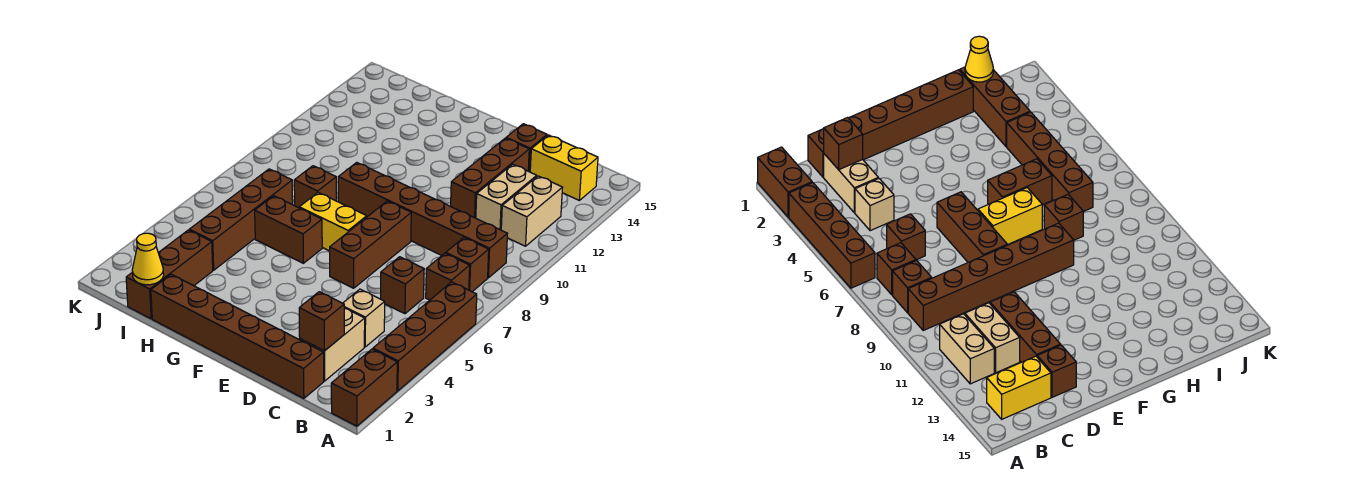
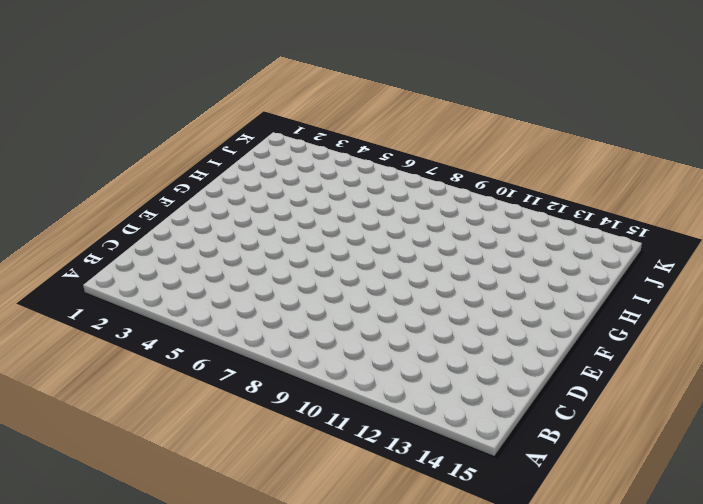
none -> brown 1x2 brick [331,349,397,426]
none -> brown 1x4 brick [373,282,477,391]
none -> brown 1x1 brick [426,253,470,300]

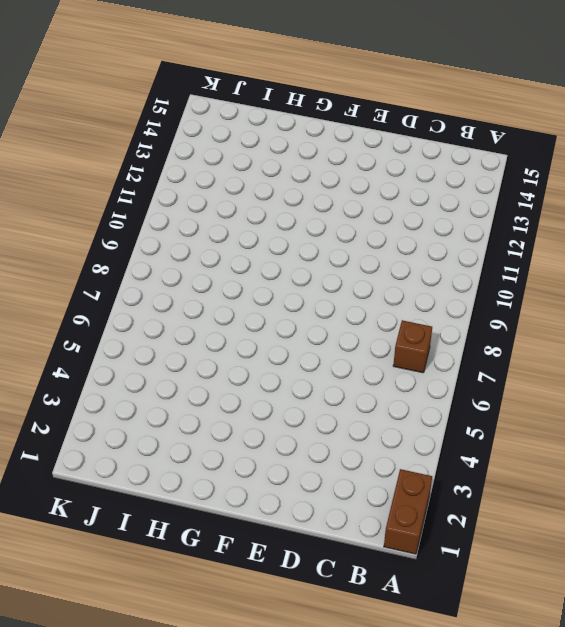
none -> brown 1x4 brick [373,282,477,391]
none -> brown 1x1 brick [446,238,489,292]
none -> brown 1x6 brick [338,162,507,278]

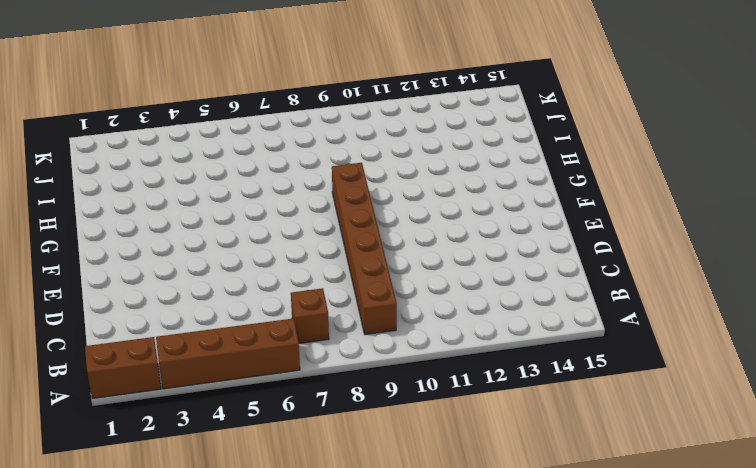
none -> brown 1x1 brick [446,238,489,292]
none -> tan 1x2 brick [501,176,563,246]
none -> yellow 1x2 brick [530,135,598,200]

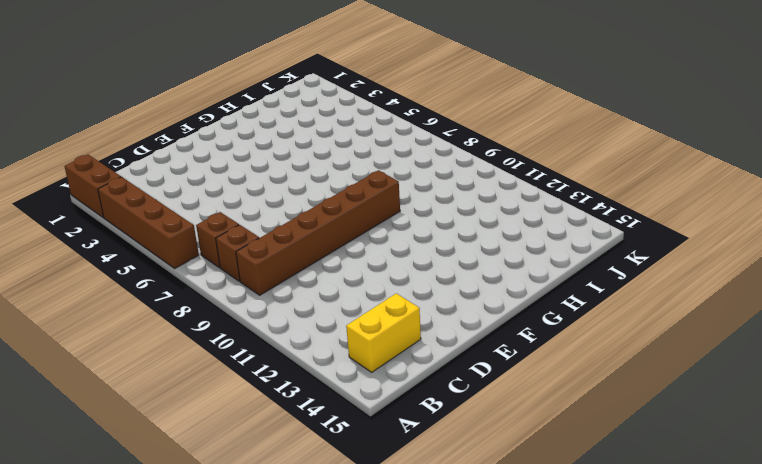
none -> tan 1x2 brick [501,176,563,246]
none -> brown 1x6 brick [151,274,324,399]
none -> tan 1x2 brick [300,308,365,381]

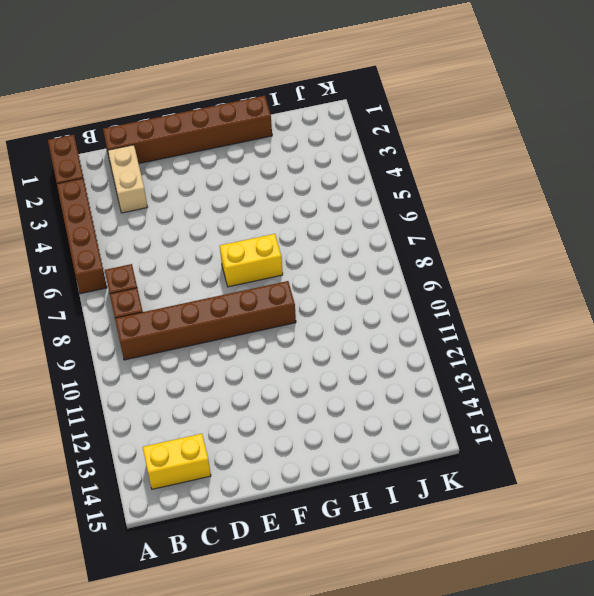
none -> tan 1x2 brick [501,176,563,246]
none -> tan 1x1 brick [343,289,385,347]
none -> brown 1x1 brick [381,257,424,314]

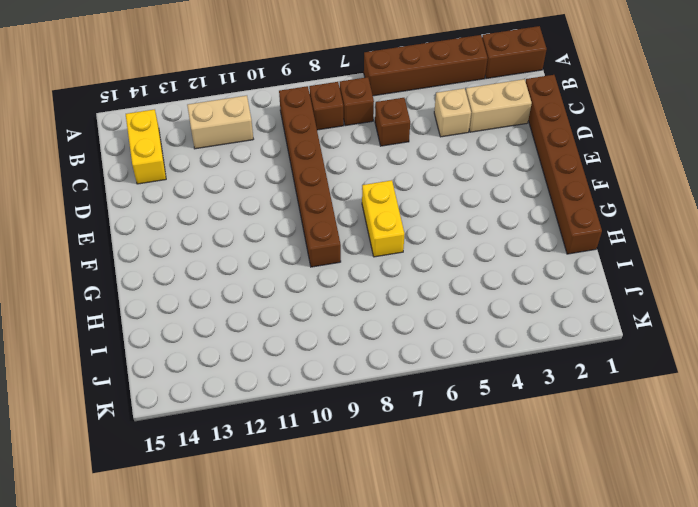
none -> tan 1x2 brick [476,164,537,230]
none -> brown 1x3 brick [451,138,529,218]
none -> brown 1x1 brick [506,124,547,172]

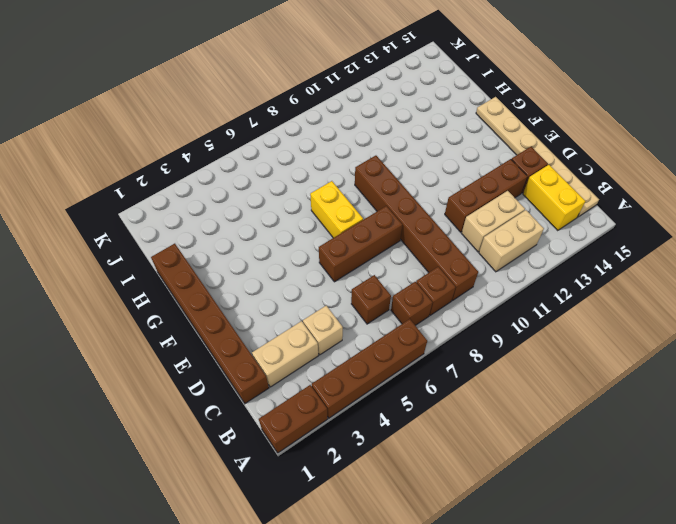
tan 1x6 plate [476,97,599,217] -> none
none -> brown 1x2 brick [255,196,322,263]
none -> brown 1x1 brick [294,166,336,208]
none -> brown 1x3 brick [126,230,213,319]

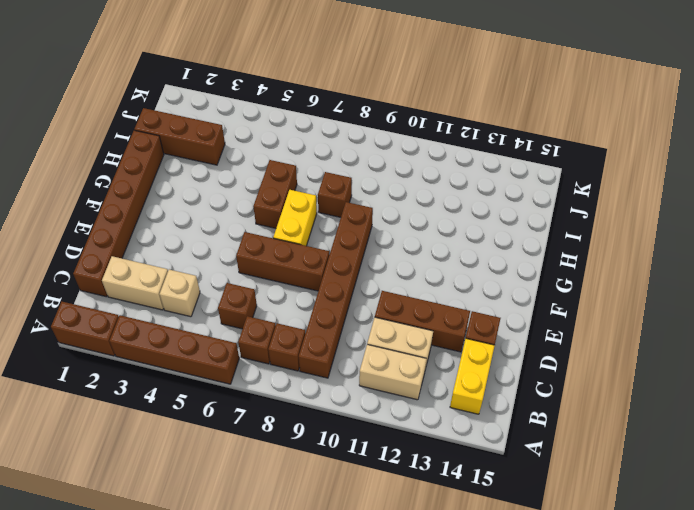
none -> brown 1x4 brick [189,169,293,270]
none -> brown 1x1 brick [299,292,344,351]
none -> yellow 1x1 cone [132,233,164,285]

